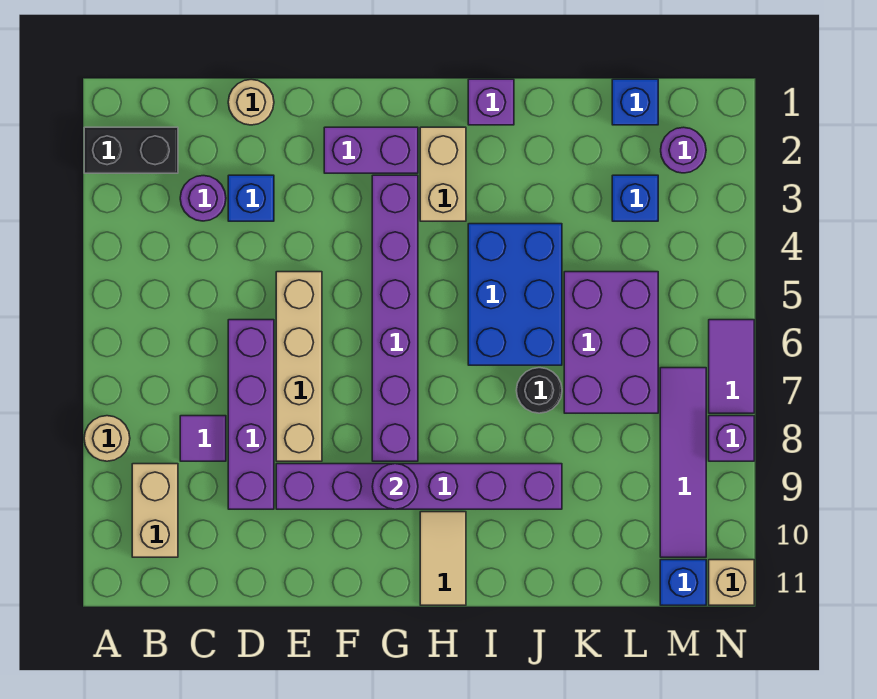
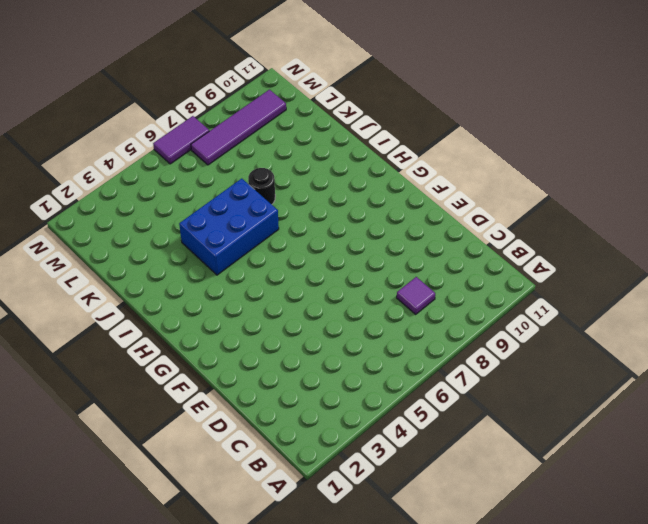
none -> black 1x2 brick [84,127,178,173]
none -> tan 1x1 round brick [84,416,130,461]
none -> tan 1x2 brick [132,464,178,557]

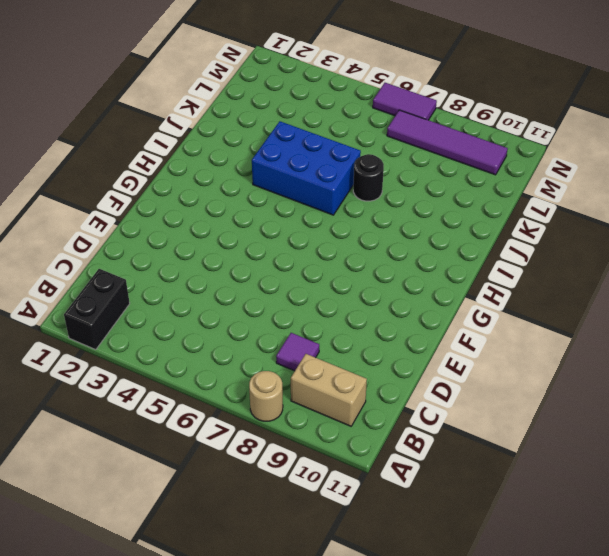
none -> purple 1x1 round brick [180,176,226,221]
none -> tan 1x1 round brick [228,79,274,125]
none -> blue 1x1 brick [228,175,274,221]

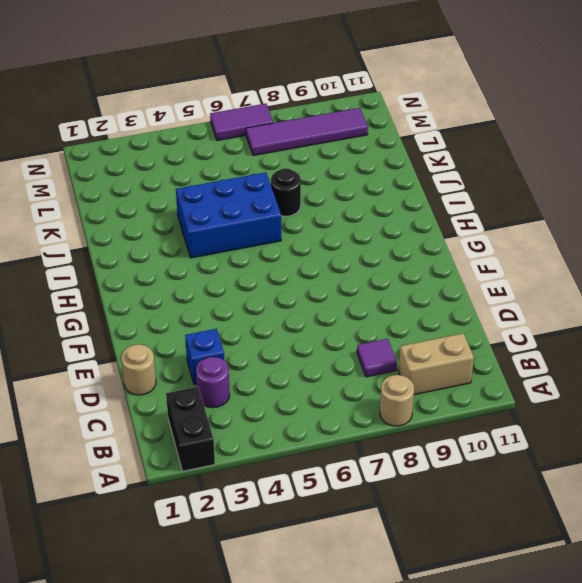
none -> purple 1x4 brick [228,320,274,509]
none -> tan 1x4 brick [276,272,322,461]
none -> purple 1x6 brick [276,464,562,509]

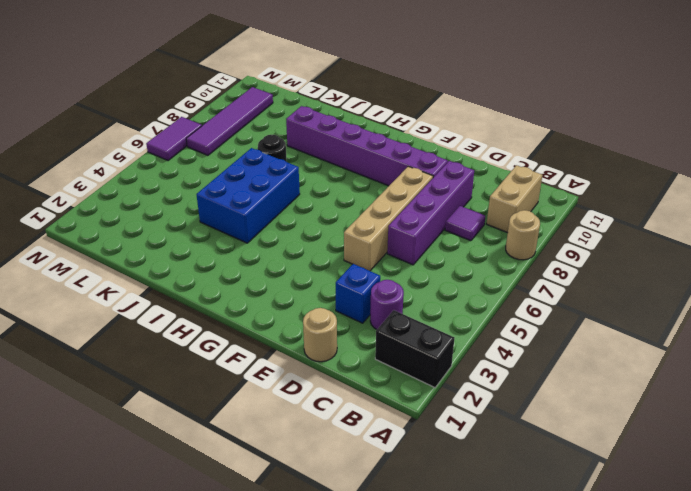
none -> purple 1x2 brick [324,127,418,173]
none -> purple 1x6 brick [372,175,418,461]
none -> tan 1x2 brick [420,127,466,221]

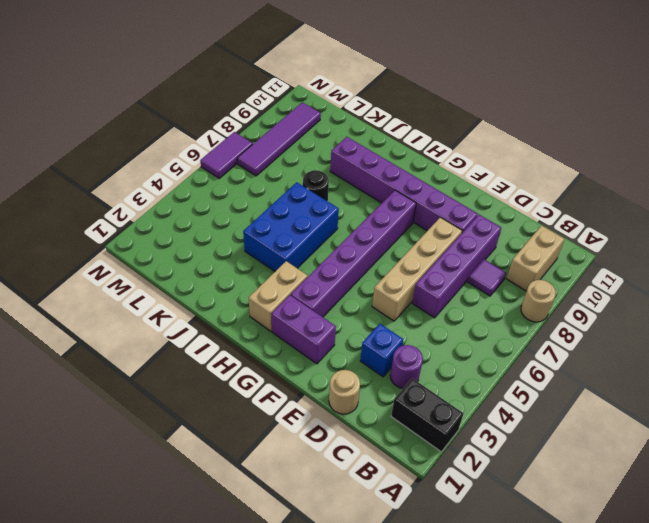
none -> tan 1x2 tile [420,512,466,605]
none -> purple 1x1 brick [468,79,514,125]
none -> purple 2x3 brick [564,272,658,413]

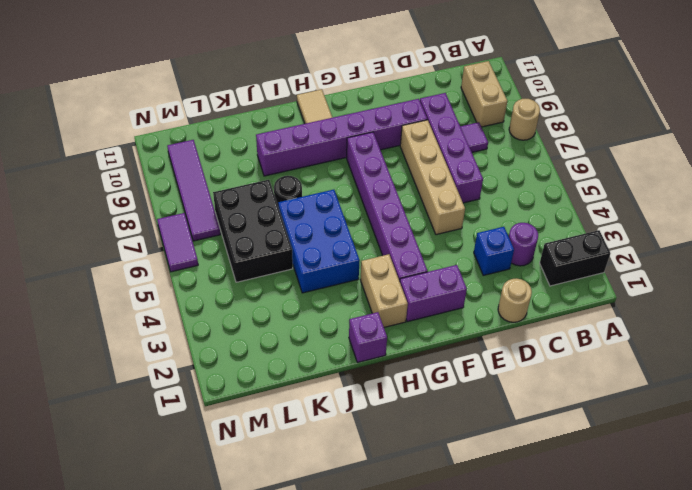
black 2x3 brick [213,180,293,282] -> purple 2x3 brick [564,272,658,413]
none -> blue 1x1 brick [612,79,658,125]
none -> blue 1x1 brick [612,175,658,221]
none -> purple 1x1 round brick [661,127,706,173]

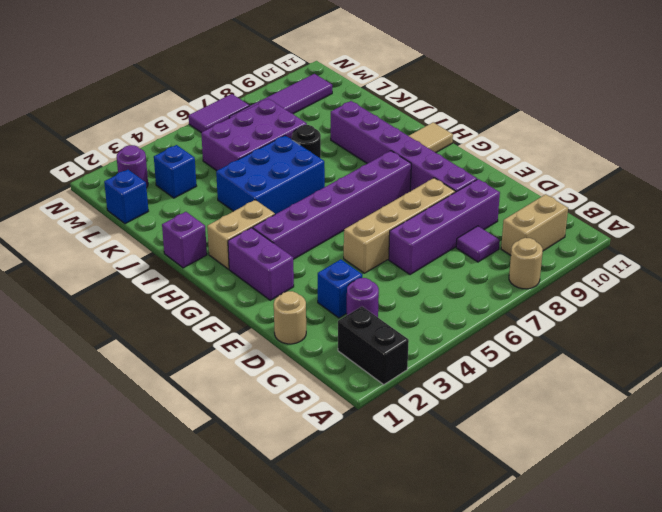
none -> blue 1x1 brick [660,560,706,605]
none -> purple 1x1 brick [709,416,754,461]
none -> tan 1x1 brick [709,560,754,605]

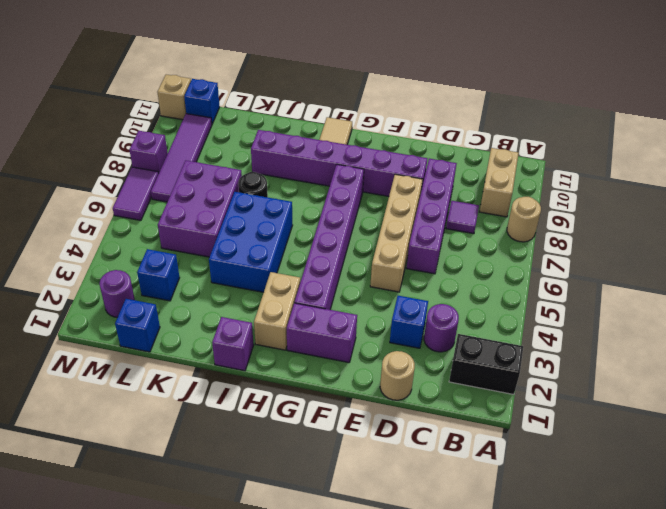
none -> purple 1x1 round brick [372,464,418,509]

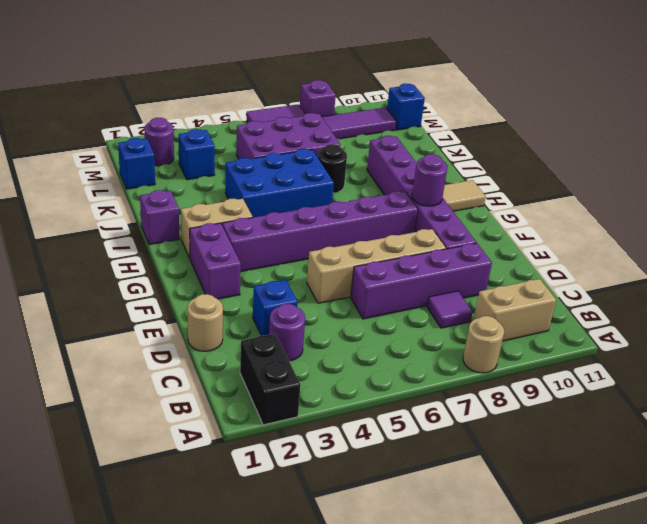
none -> tan 1x1 brick [709,560,754,605]

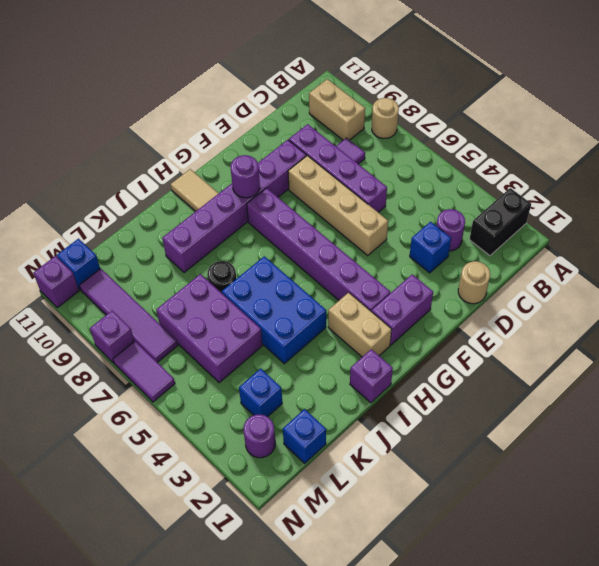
purple 1x1 brick [33,256,79,308] -> tan 1x1 brick [709,560,754,605]

